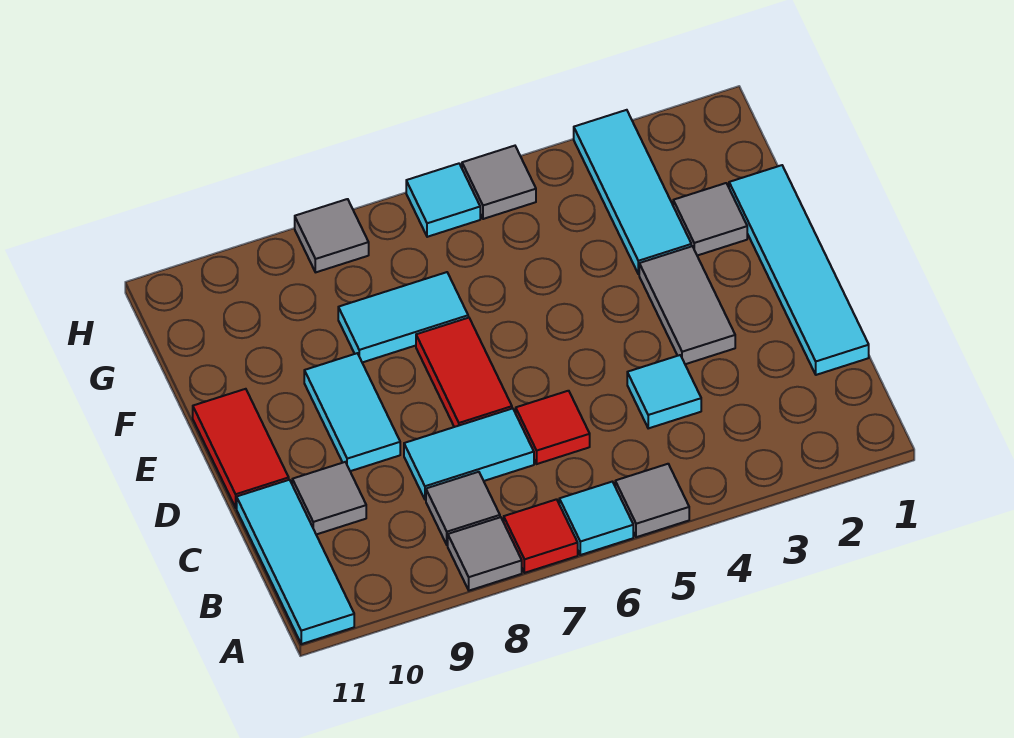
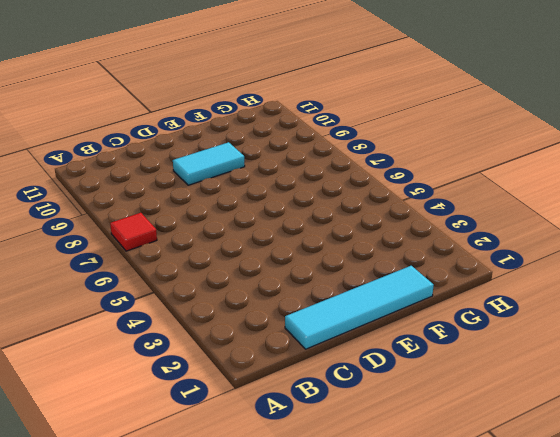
none -> grey 1x1 tile [615,464,689,537]
none -> cyan 1x1 tile [559,482,633,555]
none -> grey 1x1 tile [448,517,522,591]

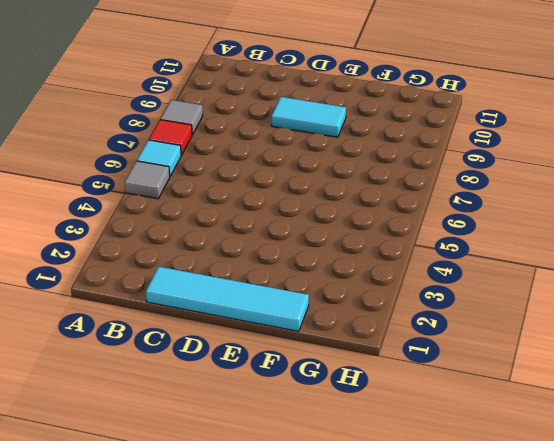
none -> cyan 1x3 tile [237,480,354,644]
none -> grey 1x1 tile [426,472,500,545]
none -> cyan 1x1 tile [627,355,701,428]

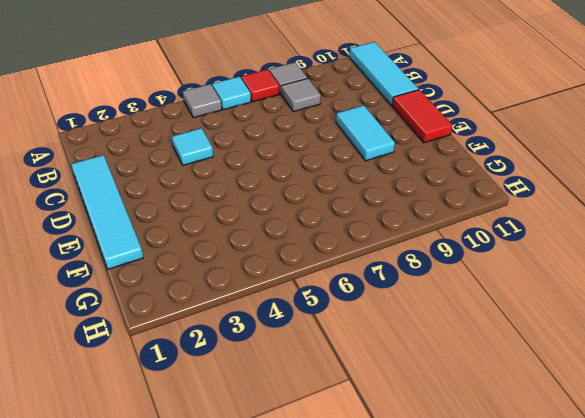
none -> red 1x1 tile [516,391,590,464]
none -> cyan 1x2 tile [404,409,534,500]
none -> grey 1x1 tile [292,462,366,535]

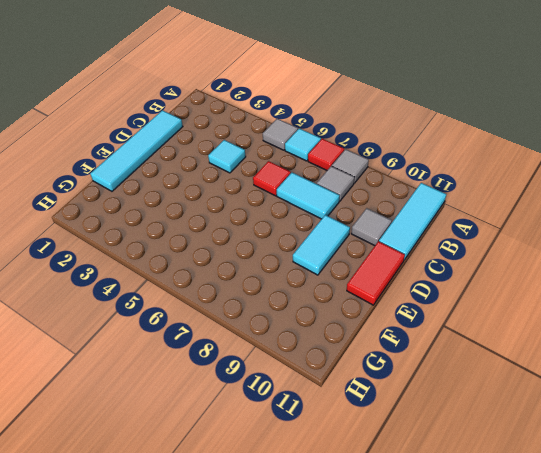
none -> grey 1x2 tile [639,246,735,364]
none -> red 1x2 tile [416,318,512,427]
none -> grey 1x1 tile [673,183,747,256]

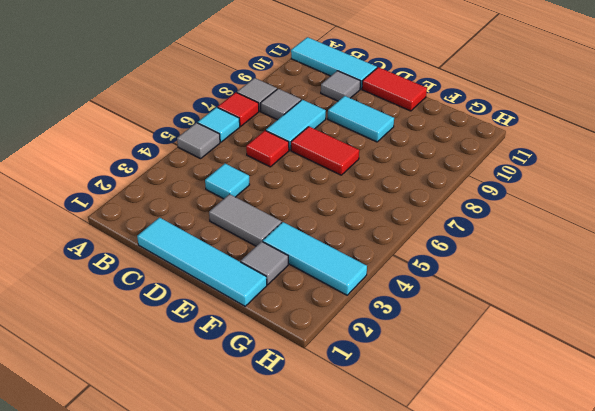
none -> cyan 1x2 tile [338,272,468,362]
none -> grey 1x1 tile [462,146,536,219]
none -> cyan 1x1 tile [406,164,480,237]

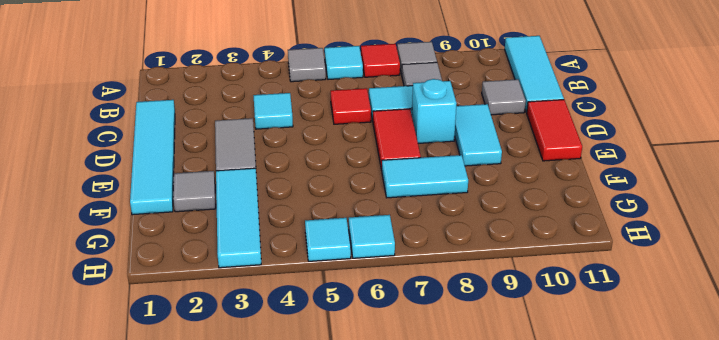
cyan 1x1 brick [412,79,457,143] -> none
cyan 1x1 tile [305,218,351,261] -> grey 1x1 tile [462,146,536,219]
none -> grey 1x1 tile [295,199,369,272]

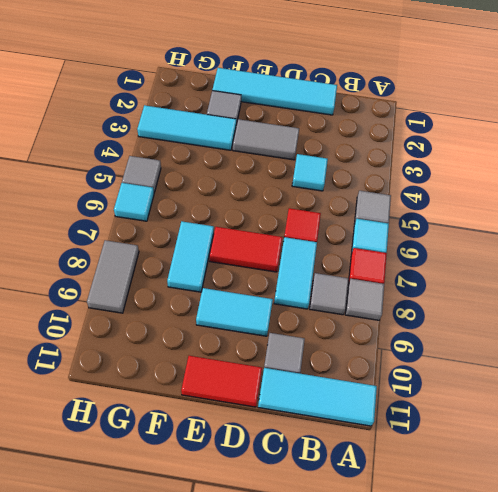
grey 1x2 tile [87,240,139,313] -> grey 1x1 tile [295,199,369,272]

